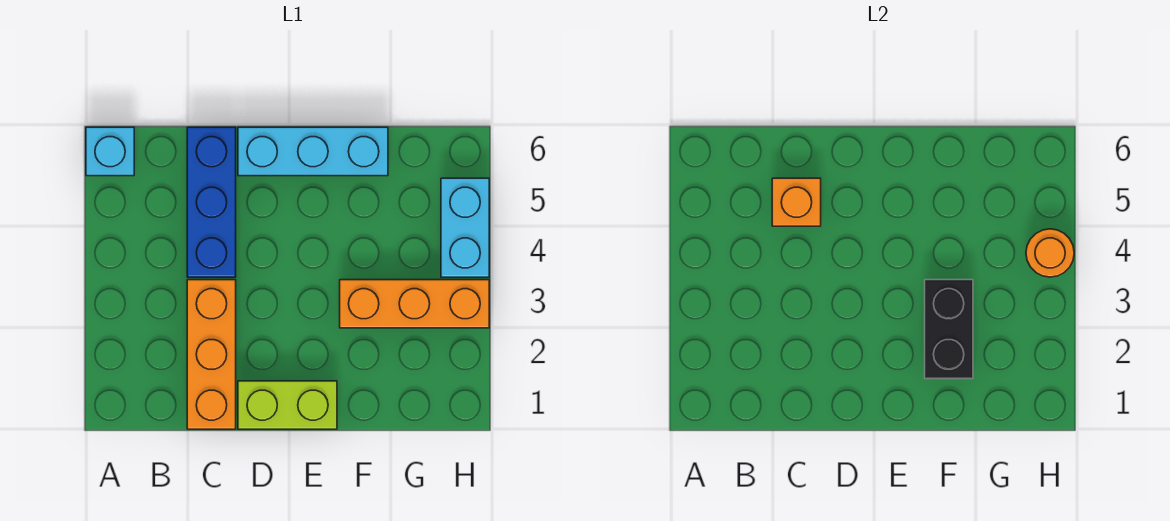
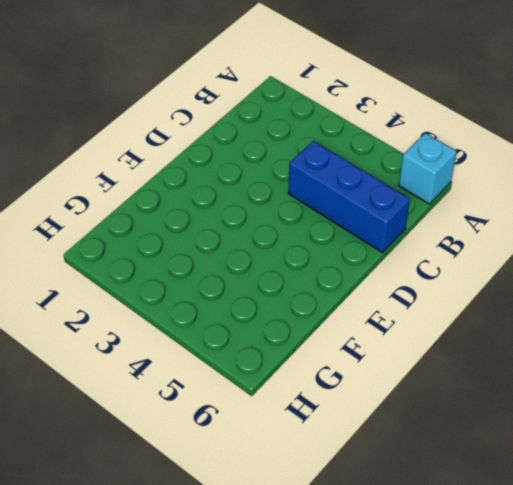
none -> orange 1x3 brick [187,280,236,429]
none -> lime 1x2 brick [238,381,337,429]

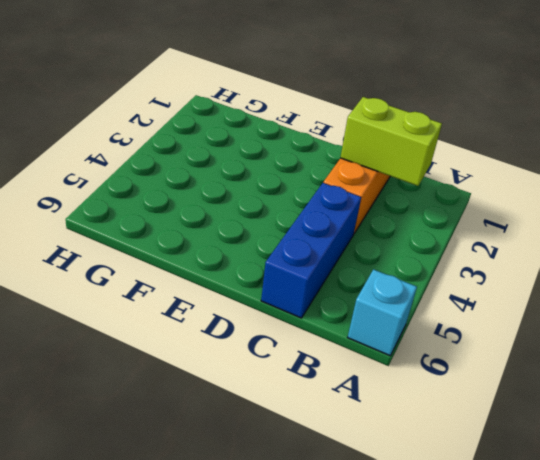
lime 1x2 brick [340,97,442,186] -> lime 1x2 brick moved to [238,381,337,429]
none -> cyan 1x3 brick [238,127,388,176]
none -> orange 1x3 brick [340,280,489,328]

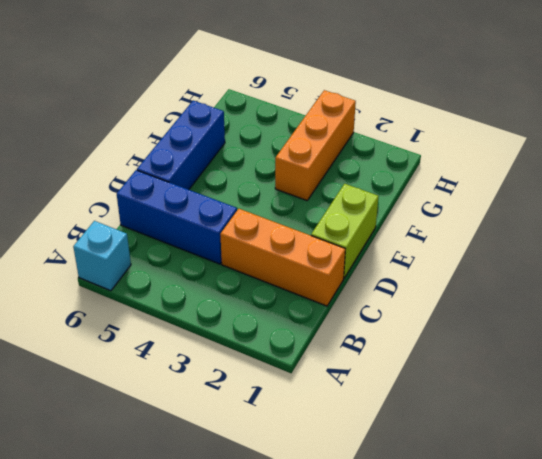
blue 1x3 brick [137,101,225,190] -> cyan 1x3 brick [238,127,388,176]
none -> cyan 1x2 brick [441,178,489,277]
none -> orange 1x1 brick [772,178,821,226]

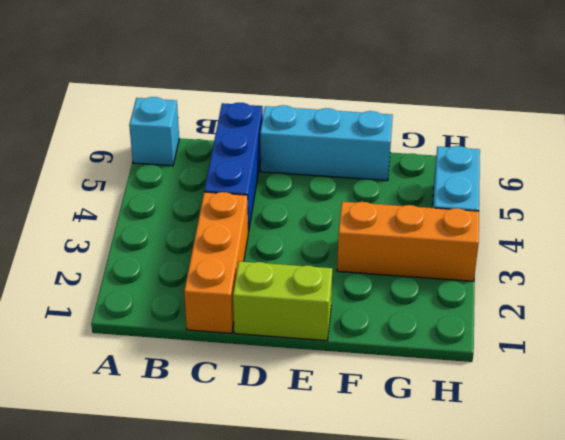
none -> orange 1x1 brick [772,178,821,226]
none -> black 1x2 brick [925,280,973,379]

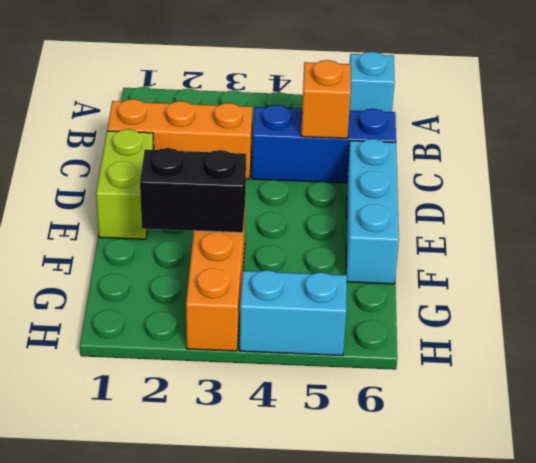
none -> orange 1x1 round brick [1026,229,1074,277]

